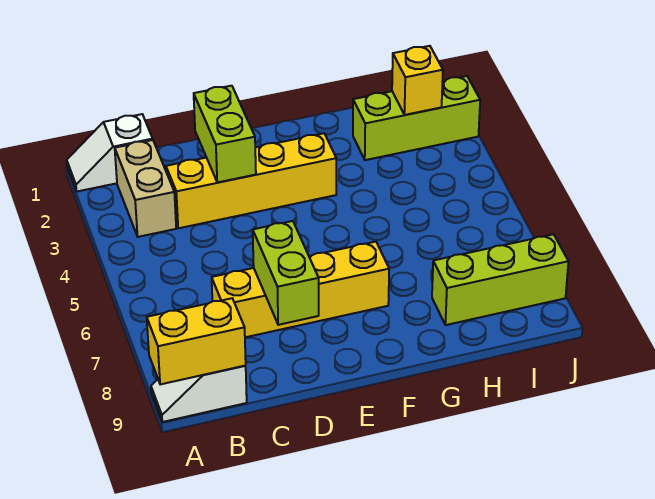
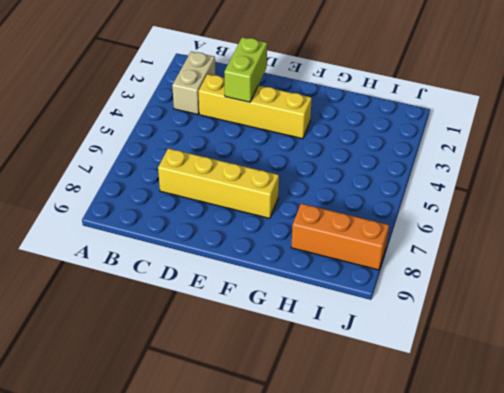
orange 1x3 brick [291,203,389,270] -> lime 1x3 brick [432,234,568,325]
none -> white 1x2 slope [67,114,153,191]
none -> white 1x2 slope [151,365,247,422]

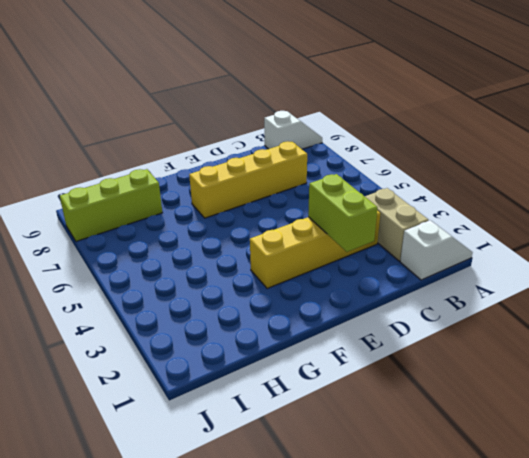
none -> lime 1x3 brick [353,76,480,160]
none -> yellow 1x2 brick [147,298,246,384]

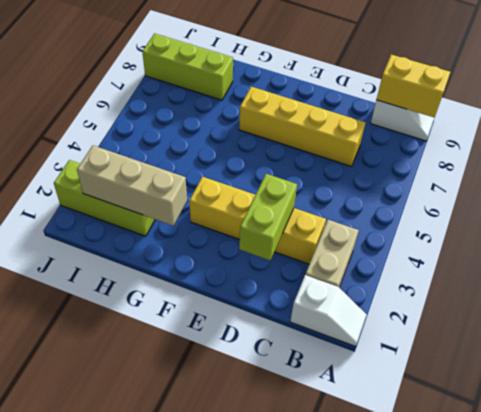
tan 1x3 brick [77,145,187,226] -> yellow 1x1 brick [392,46,443,115]
none -> lime 1x2 brick [253,221,319,325]

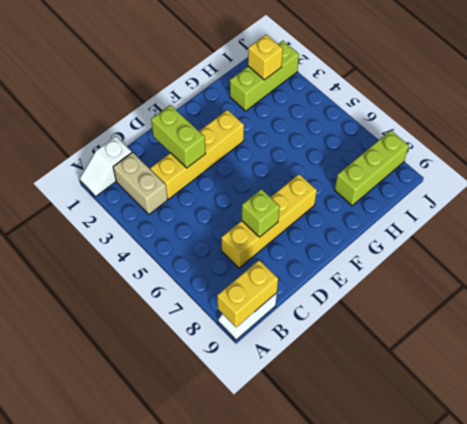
lime 1x1 brick [242,189,280,237] -> lime 1x2 brick [253,221,319,325]

